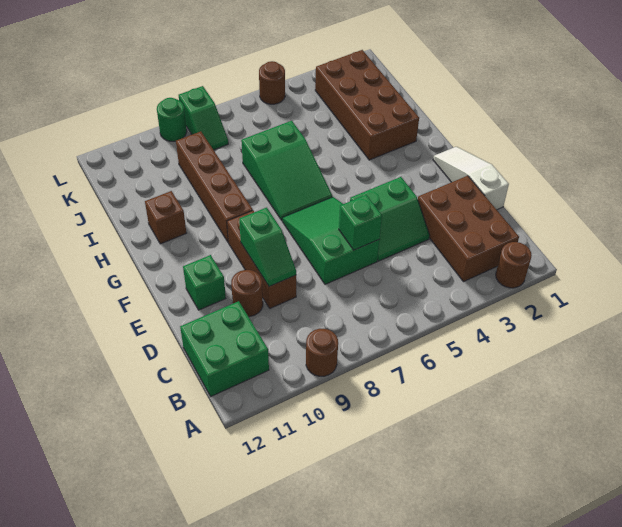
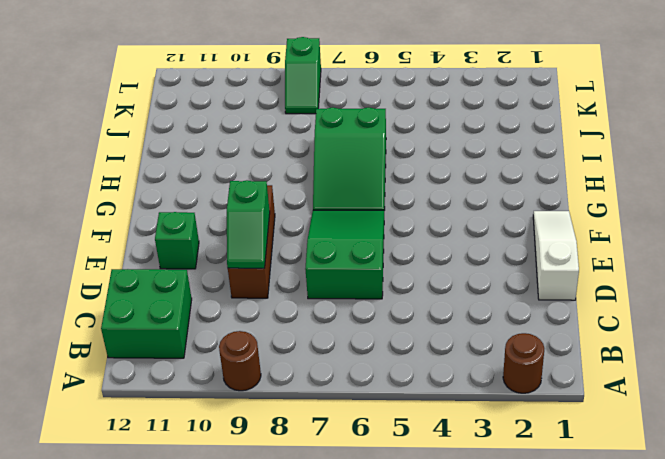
none -> brown 2x3 brick [418,176,519,282]
none -> green 2x2 slope [350,177,429,261]
none -> brown 1x1 round brick [231,270,263,317]

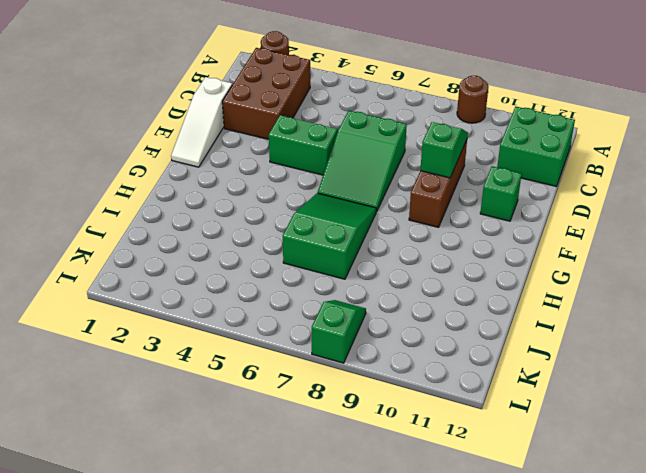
none -> brown 1x1 round brick [231,270,263,317]
none -> brown 1x4 brick [176,132,253,243]
none -> brown 2x4 brick [315,50,419,160]

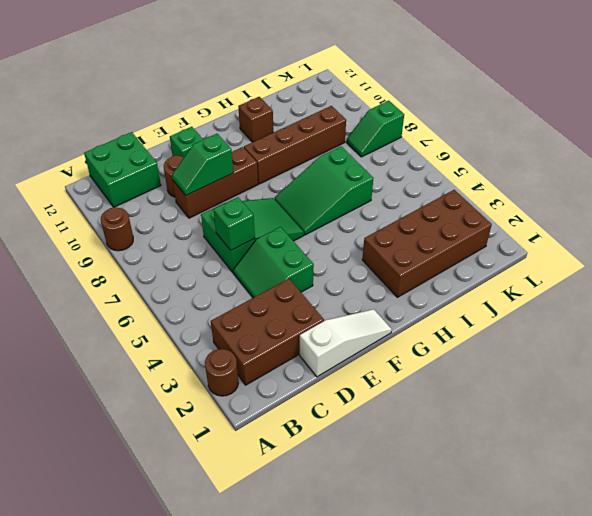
none -> brown 1x1 round brick [259,61,285,104]
none -> green 1x1 round brick [157,98,187,141]

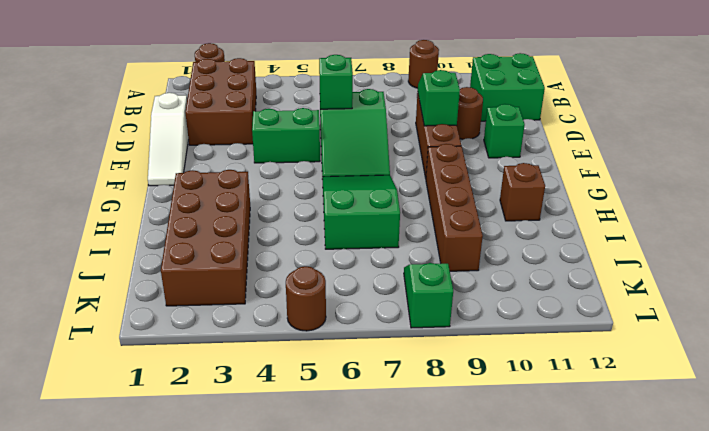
none -> green 1x1 round brick [157,98,187,141]

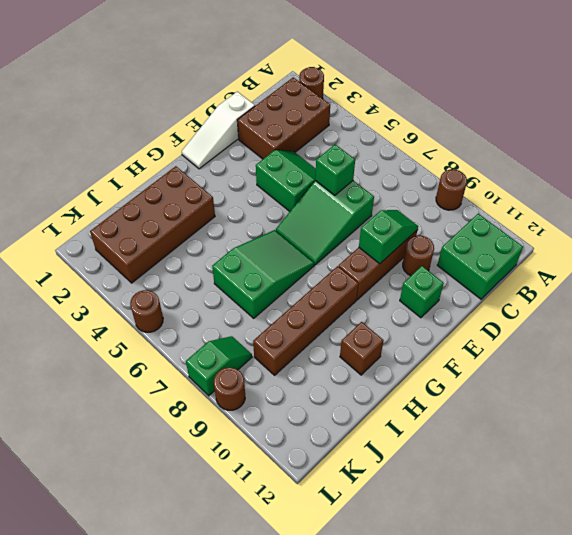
brown 1x1 round brick [214,368,245,410] -> green 1x1 round brick [157,98,187,141]

